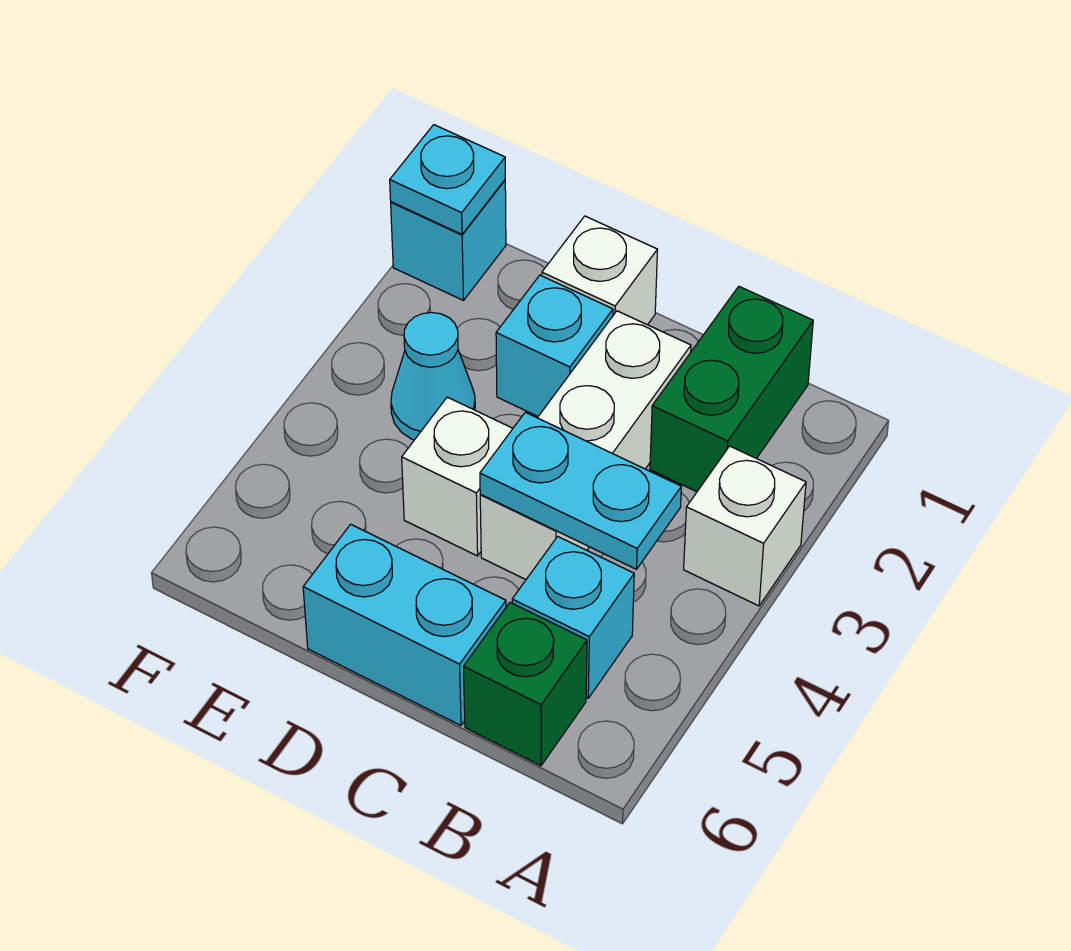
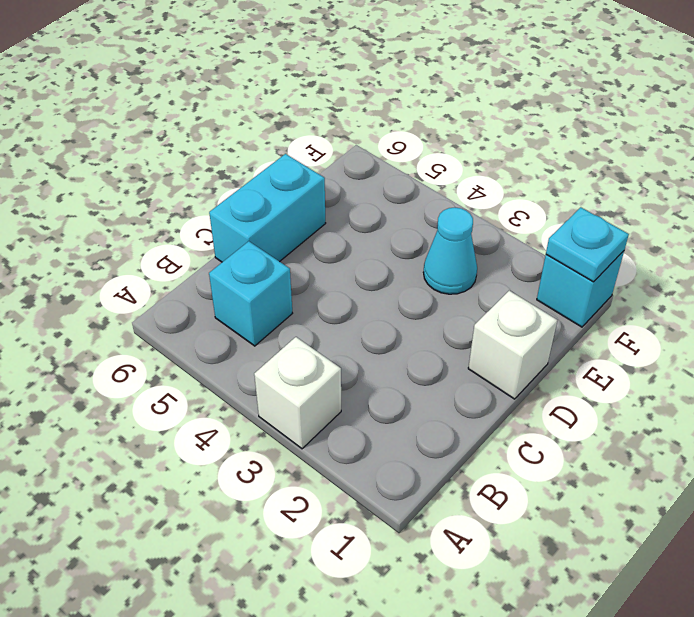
none -> green 1x2 brick [650,287,813,492]
none -> green 1x1 brick [464,603,587,766]
none -> white 1x3 brick [480,311,691,579]

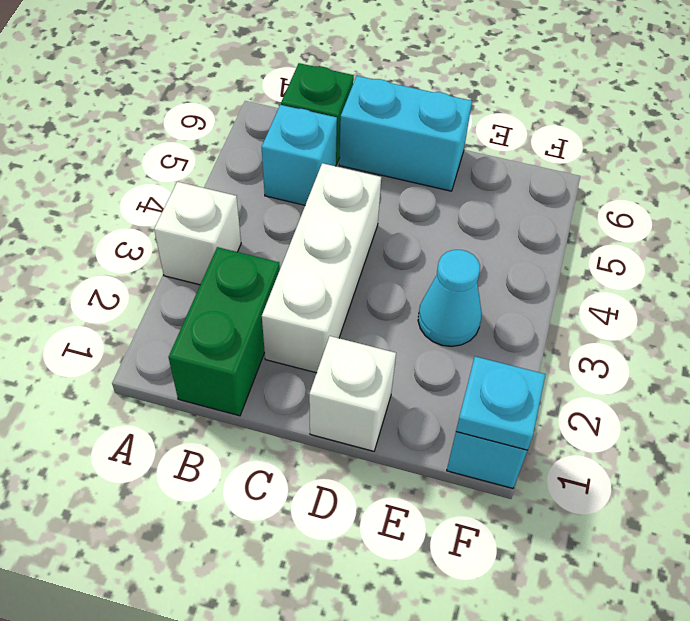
none -> cyan 1x1 brick [496,275,613,416]
none -> white 1x1 brick [402,397,513,556]
none -> cyan 1x2 plate [480,412,681,569]

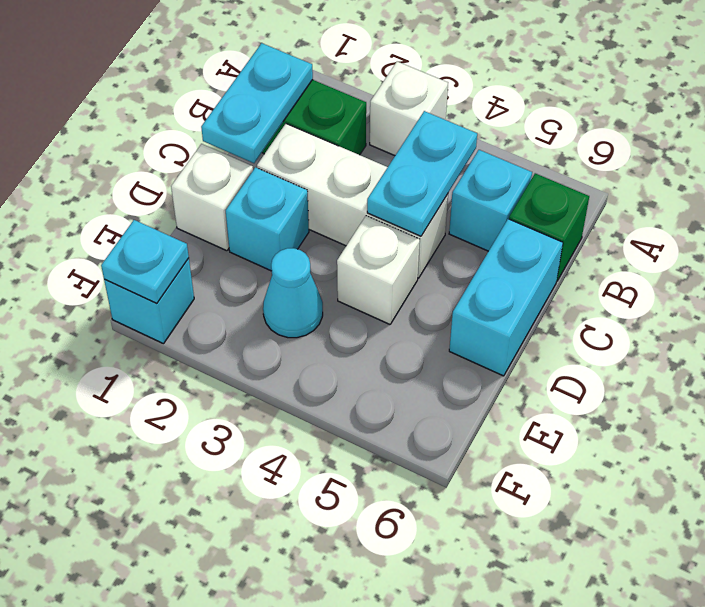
cyan 1x2 plate [201,43,313,163] -> none

